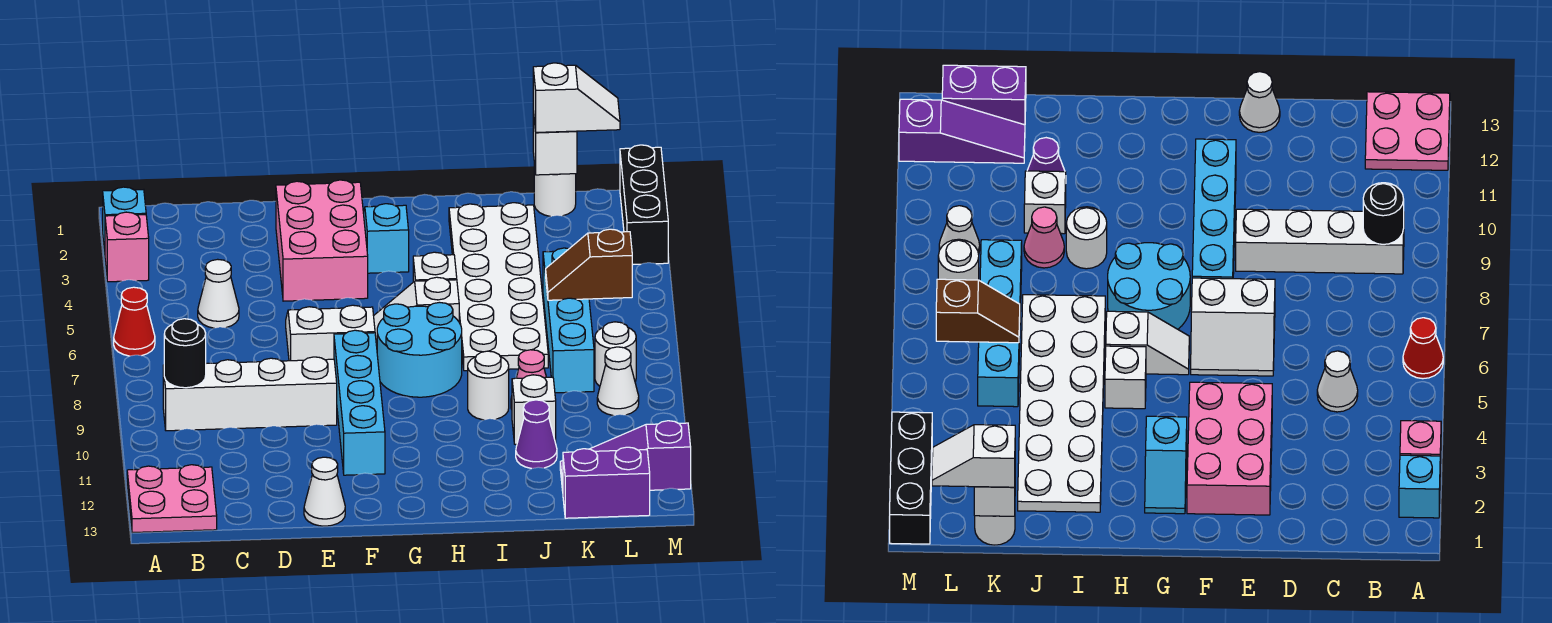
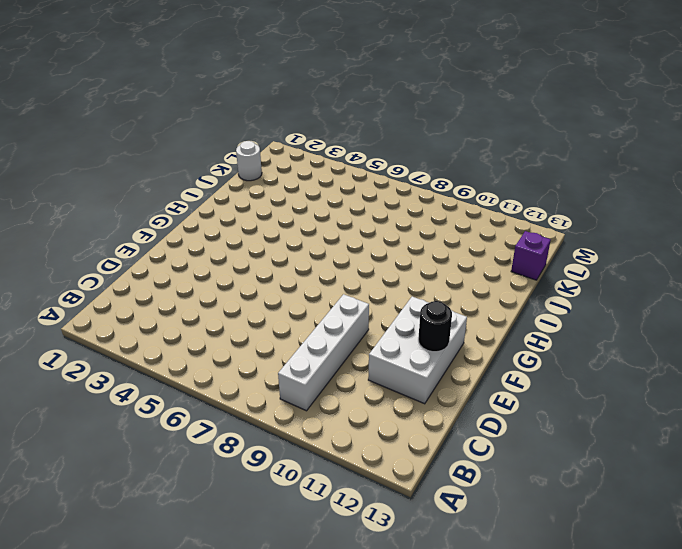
white 2x3 brick [368,297,467,404] -> cyan 1x4 brick [334,330,385,475]
black 1x1 round brick [418,301,452,352] -> black 1x1 round brick moved to [164,319,206,388]
purple 1x1 brick [511,231,551,280] -> purple 1x2 brick [563,447,650,518]
none -> cyan 1x1 brick [103,187,146,252]
none -> pink 1x1 brick [105,212,149,282]
none -> red 1x1 cone [114,287,155,356]
none -> pink 2x2 plate [127,465,217,533]

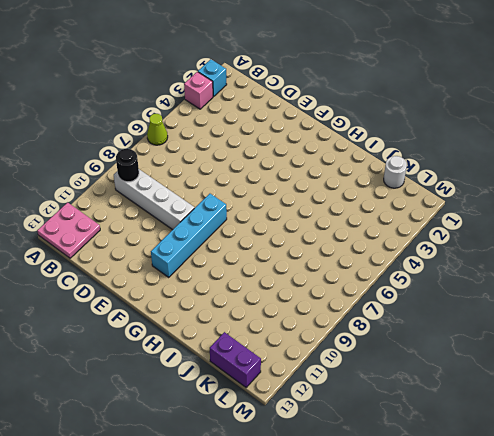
lime 1x1 cone [147,114,168,145] -> red 1x1 cone [114,287,155,356]
none -> white 1x1 cone [198,259,239,328]
none -> pink 2x3 brick [276,180,368,301]
none -> white 2x2 slope [286,305,375,361]
none -> white 1x1 cone [304,457,345,526]

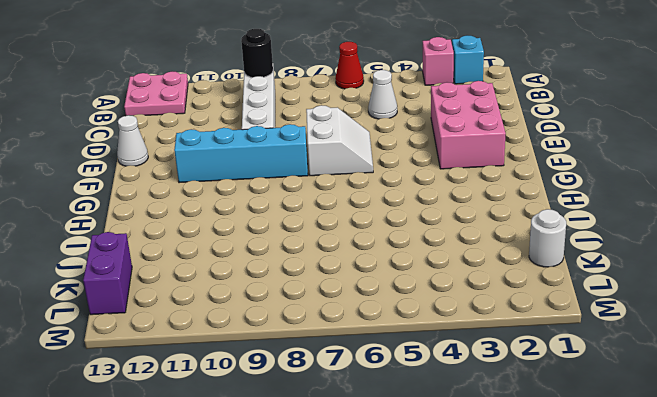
pink 2x3 brick [431,81,506,169] -> pink 2x3 brick turned to [276,180,368,301]
none -> cyan 1x2 slope [363,204,409,273]
none -> white 1x2 slope [374,277,459,346]
none -> cyan 2x2 round brick [377,302,462,397]
none -> white 1x1 brick [413,252,457,282]

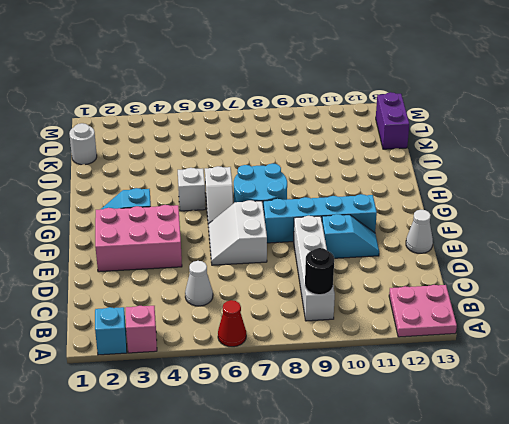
cyan 1x2 slope [322,214,379,258] -> none
none -> white 2x6 plate [449,203,548,371]
none -> white 1x1 round brick [468,351,509,420]
none -> pink 1x1 cone [511,350,546,409]
none -> white 1x1 brick [512,375,556,444]

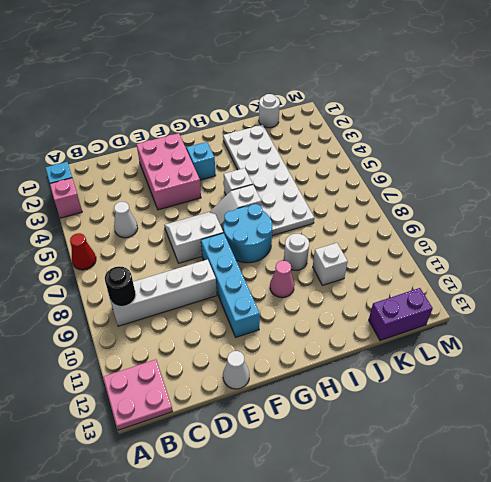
pink 1x1 cone [270,261,294,298] -> pink 1x1 cone moved to [511,350,546,409]
none -> purple 1x1 cone [516,400,557,469]
none -> cyan 1x4 brick [543,248,594,393]
none -> purple 1x3 slope [560,421,691,491]
none -> white 1x1 round brick [595,322,636,386]

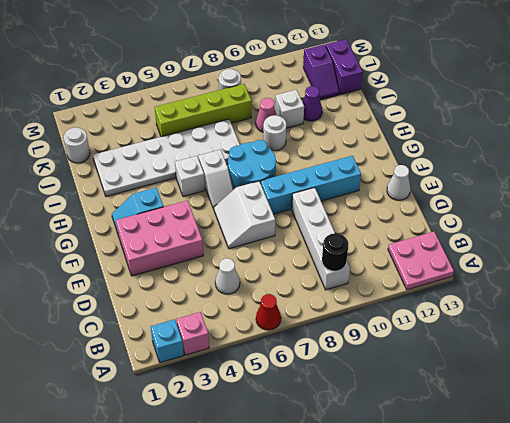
lime 1x4 brick [155,84,251,137] -> cyan 1x4 brick [543,248,594,393]
purple 1x2 slope [303,45,339,100] -> purple 1x3 slope [560,421,691,491]
none -> white 1x1 cone [597,347,639,416]
none -> black 1x3 brick [620,145,668,265]
none -> white 1x1 brick [533,112,577,175]
none -> brown 1x2 slope [546,229,632,300]

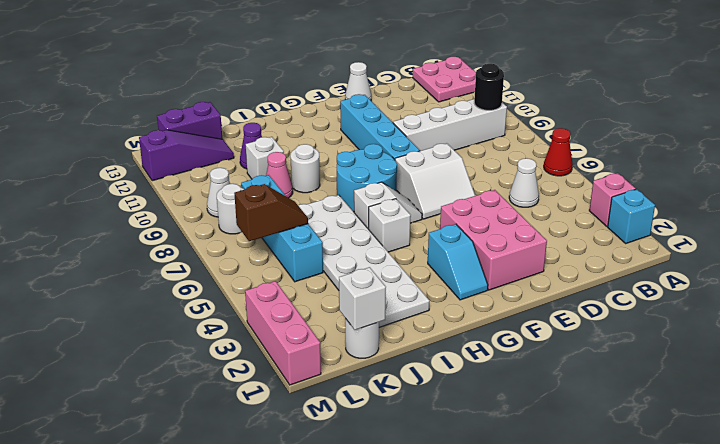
pink 1x3 brick [245,281,321,385] -> black 1x3 brick [620,145,668,265]
none -> white 1x2 slope [533,63,620,132]

